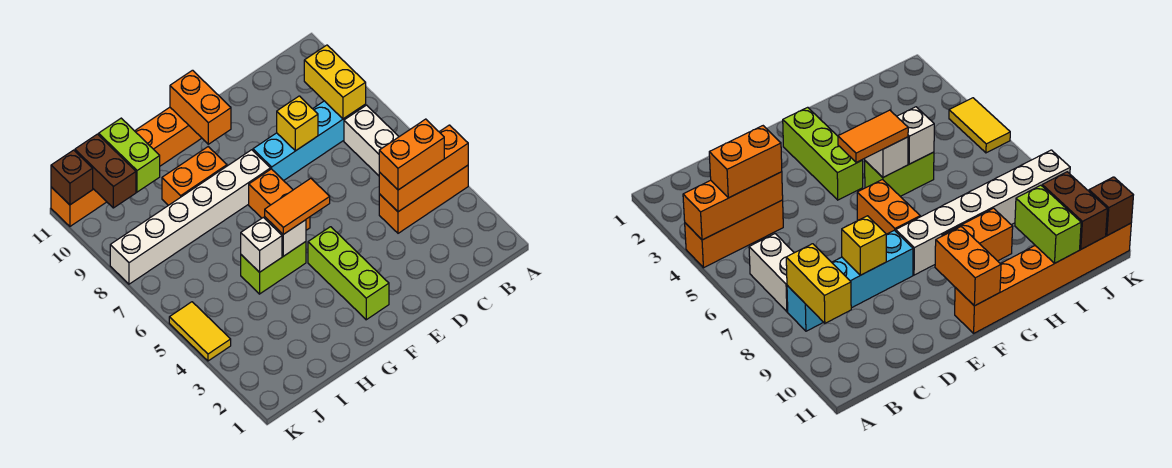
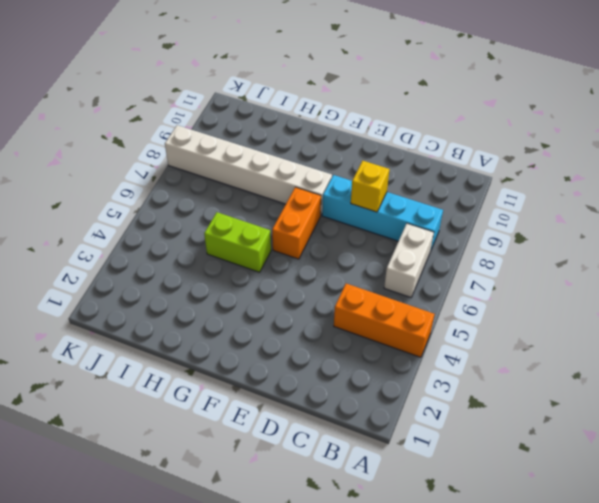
none -> lime 1x3 brick [308,227,389,320]
none -> orange 1x6 brick [51,107,201,226]
none -> orange 1x2 brick [162,147,227,205]

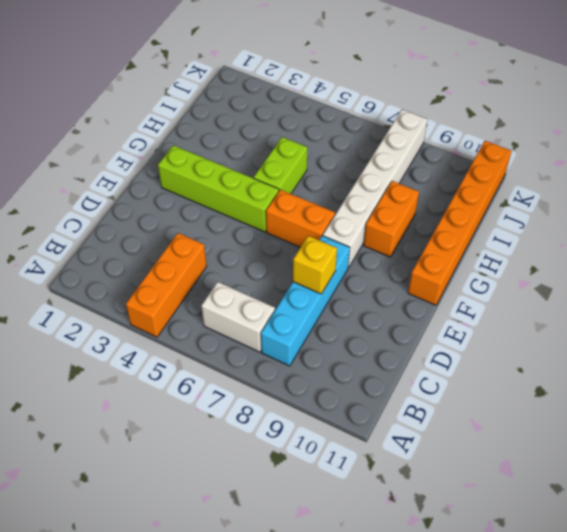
lime 1x4 brick [158,145,279,232] -> lime 1x3 brick [308,227,389,320]
none -> yellow 1x2 tile [169,302,231,361]
none -> orange 1x3 brick [379,125,468,212]
none -> yellow 1x2 brick [304,45,366,119]

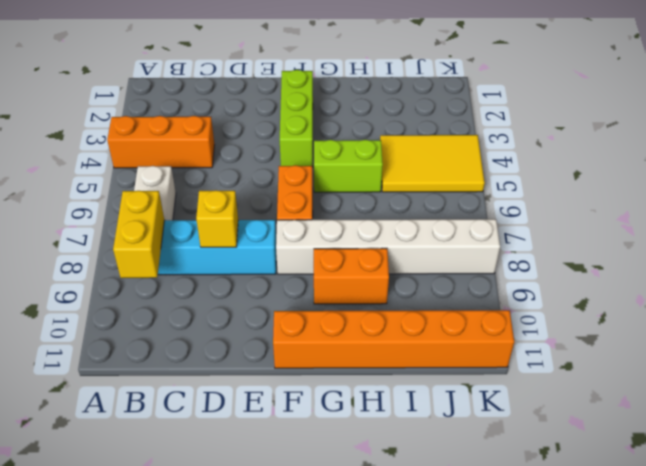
yellow 2x3 tile [380,135,485,192] -> yellow 1x2 tile [169,302,231,361]
none -> orange 1x3 brick [379,125,468,212]
none -> orange 1x2 brick [170,70,231,144]
none -> white 1x1 brick [265,217,306,256]

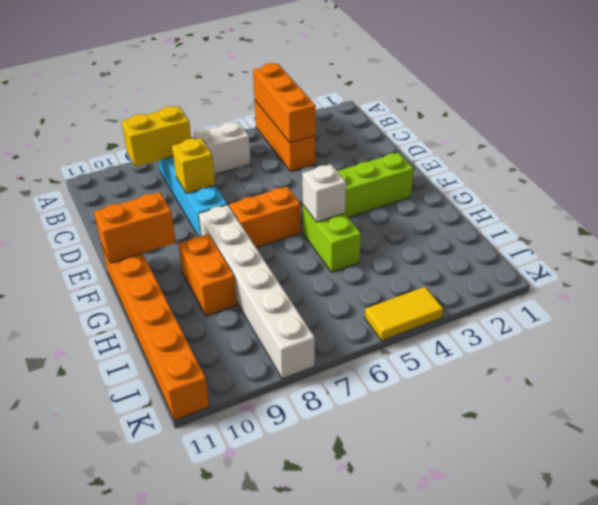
none -> white 1x1 brick [241,217,282,272]
none -> lime 1x2 brick [99,118,160,192]
none -> brown 1x2 brick [75,134,136,208]

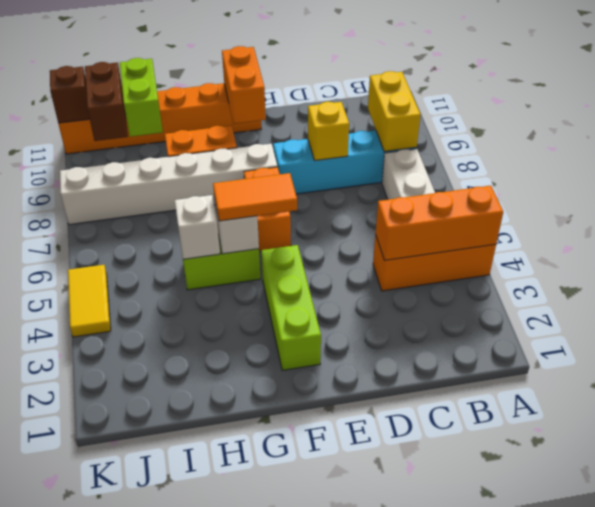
none -> orange 1x2 brick [379,119,444,190]

